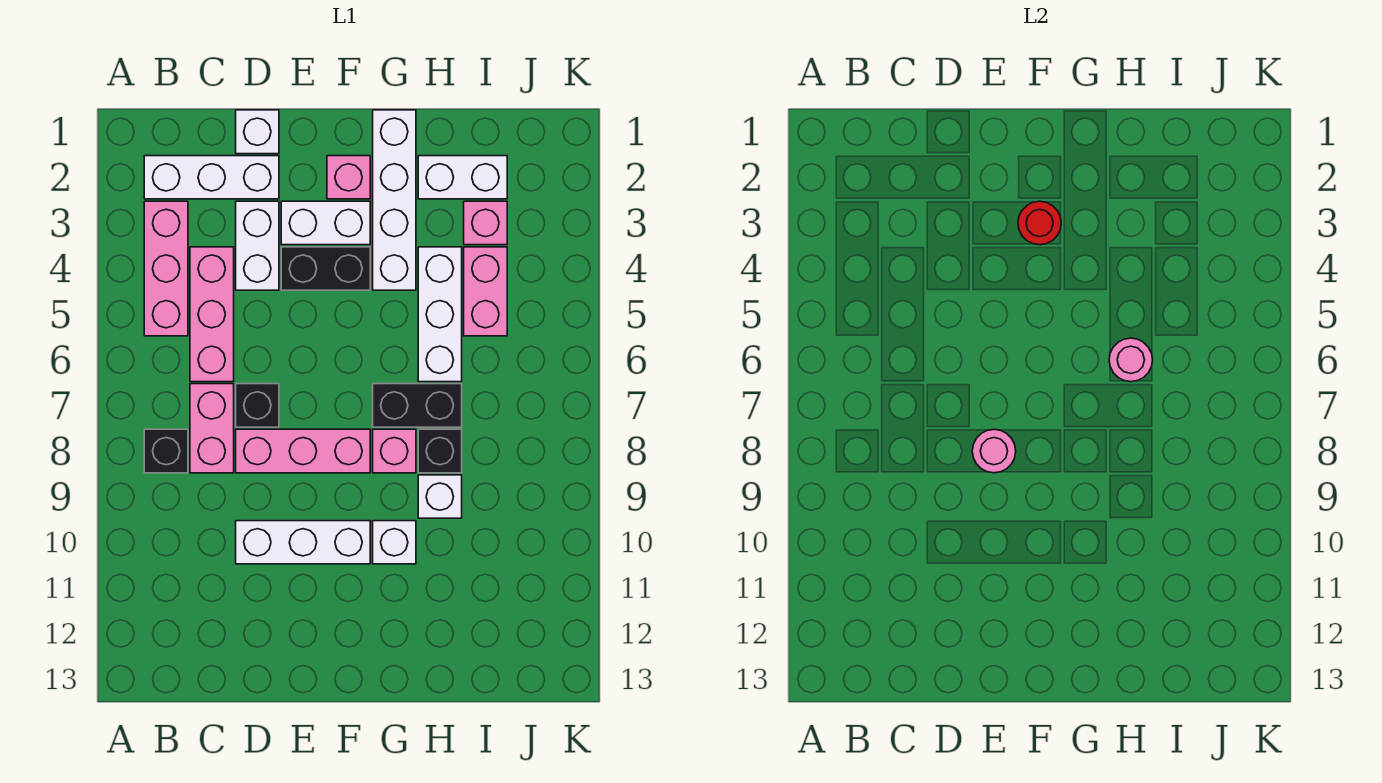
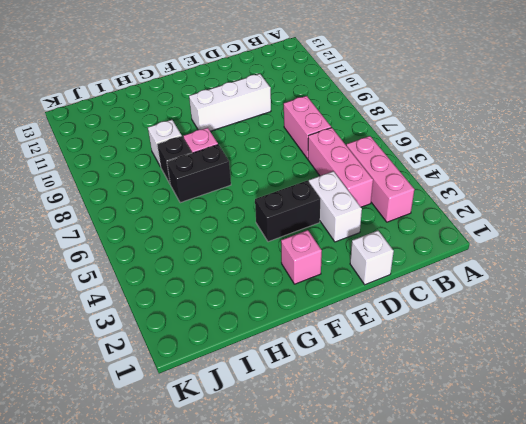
none -> white 1x3 brick [144,156,279,199]
none -> black 1x1 brick [144,429,188,473]
none -> black 1x1 brick [236,384,279,427]

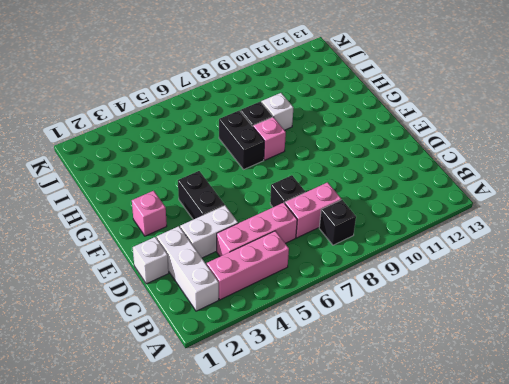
none -> pink 1x3 brick [236,429,370,473]
none -> white 1x3 brick [236,521,370,564]
none -> white 1x2 brick [281,201,370,245]

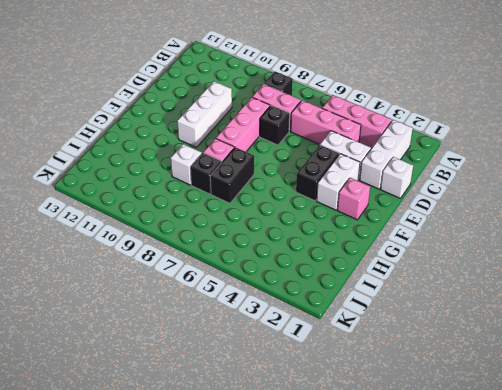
none -> white 1x4 brick [373,110,416,290]
none -> white 1x1 brick [373,521,416,564]
none -> white 1x2 brick [418,156,507,199]

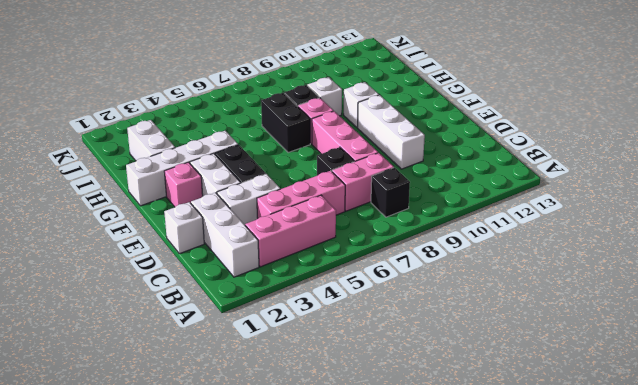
none -> white 1x3 brick [418,247,462,382]
none -> pink 1x1 brick [464,201,507,245]
none -> pink 1x2 brick [464,247,507,336]

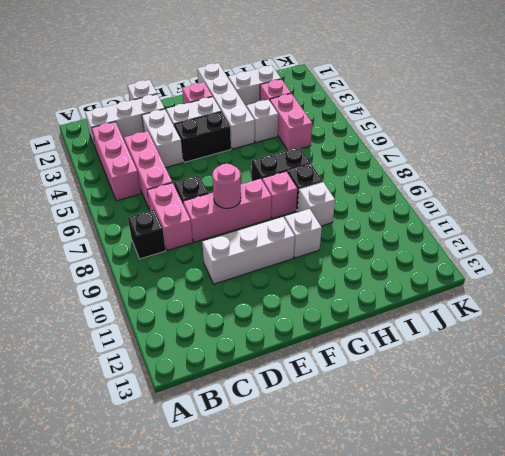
white 1x1 brick [247,100,278,143] -> white 1x3 brick [418,247,462,382]
none -> red 1x1 round brick [1018,201,1061,245]
none -> pink 1x1 round brick [1109,338,1153,382]

